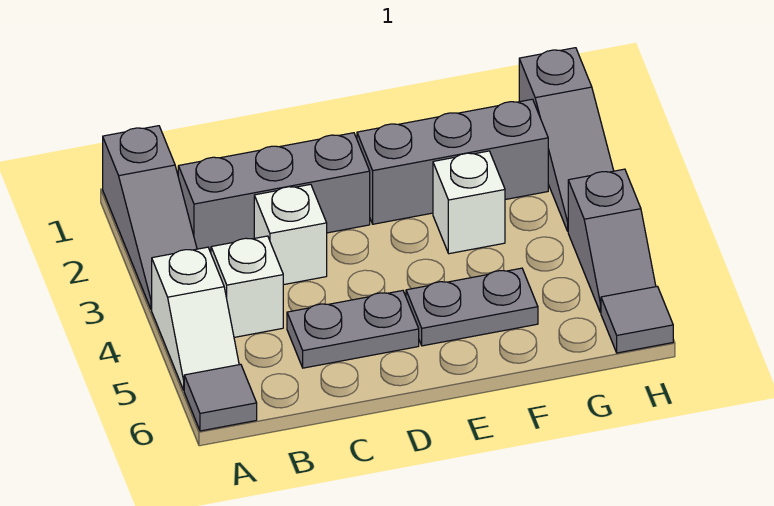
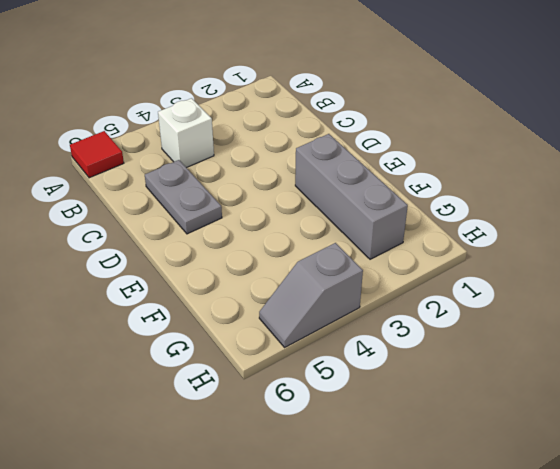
red 1x1 tile [70,131,124,178] -> grey 1x1 tile [184,364,257,431]
none -> grey 1x3 slope [103,126,197,309]
none -> white 1x2 slope [152,247,239,390]
none -> grey 1x3 brick [178,133,370,253]

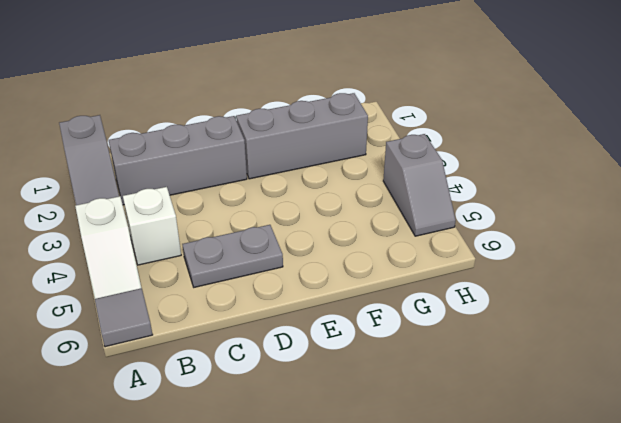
none -> white 1x1 brick [254,184,327,285]
none -> grey 1x2 plate [406,268,538,346]
none -> white 1x1 brick [433,151,505,254]

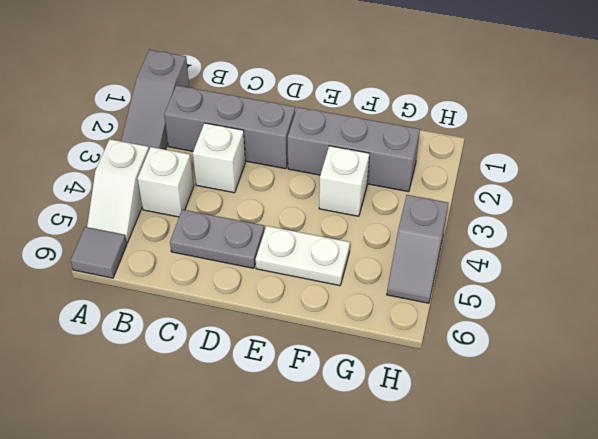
white 1x2 plate [256,226,350,286] -> grey 1x2 plate [406,268,538,346]
none -> grey 1x3 slope [519,48,614,231]
none -> grey 1x1 tile [601,286,673,353]

